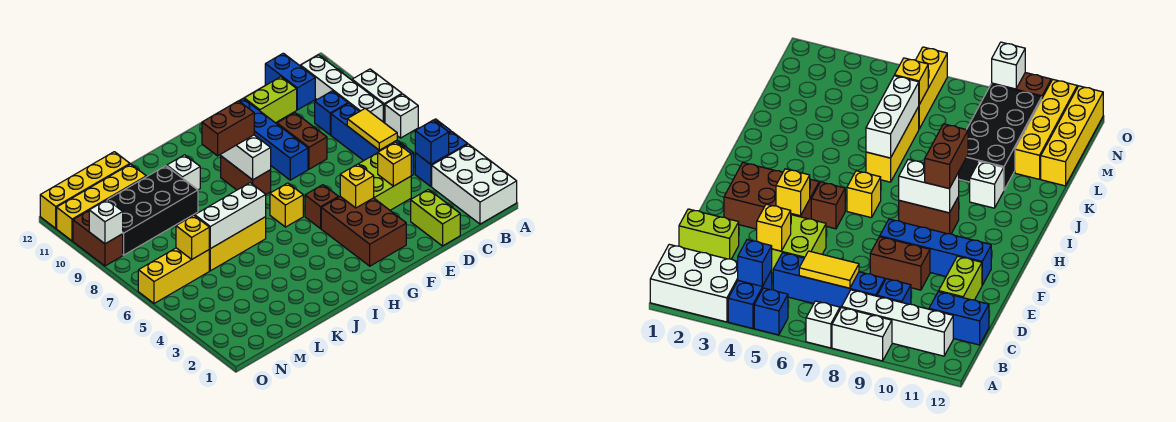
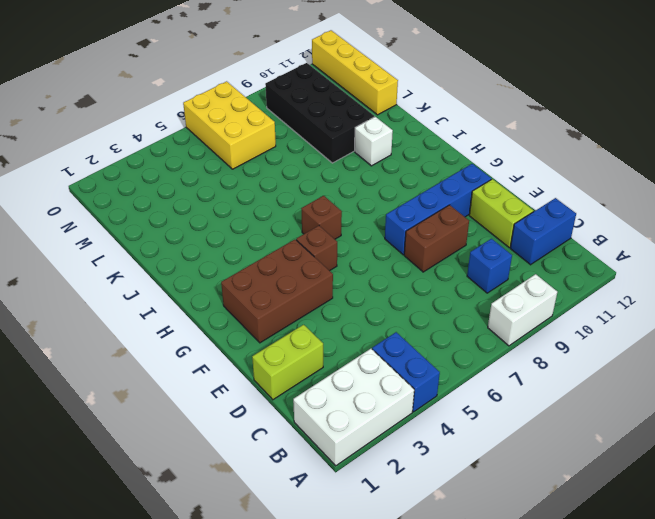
brown 1x1 brick [301,196,342,239] -> yellow 1x1 brick [270,183,303,227]
yellow 2x3 brick [183,81,276,169] -> yellow 1x3 brick [138,248,209,304]
none -> blue 1x1 brick [754,288,788,335]
none -> white 1x1 brick [385,94,418,138]
none -> white 1x4 brick [301,55,383,122]
none -> blue 1x4 brick [331,103,414,176]

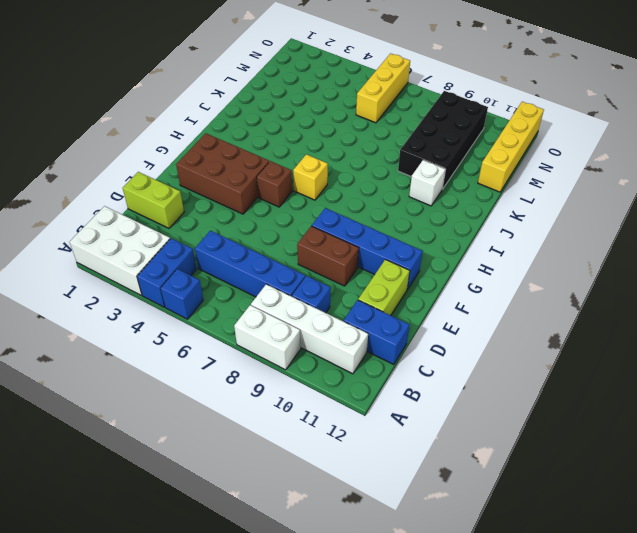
none -> white 1x1 brick [385,94,418,138]
none -> lime 2x2 brick [359,153,411,210]
none -> brown 1x2 brick [221,156,271,194]
none -> yellow 1x3 brick [209,217,266,271]

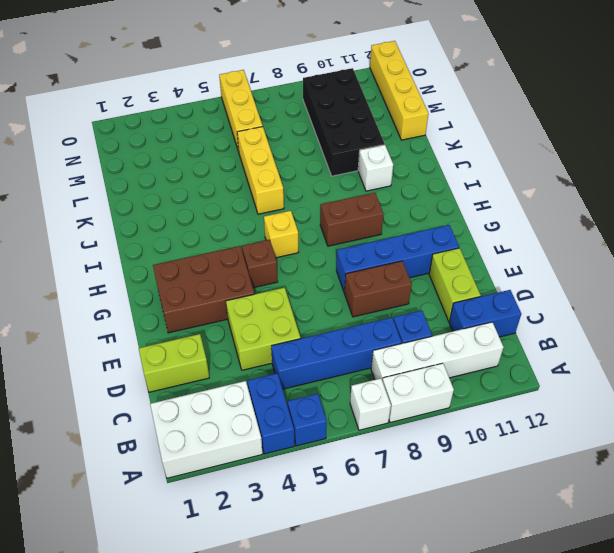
none -> yellow 1x4 brick [57,164,146,241]
none -> brown 1x2 brick [73,211,123,266]
none -> blue 1x1 brick [415,120,449,164]
none -> yellow 1x2 tile [347,108,397,150]

